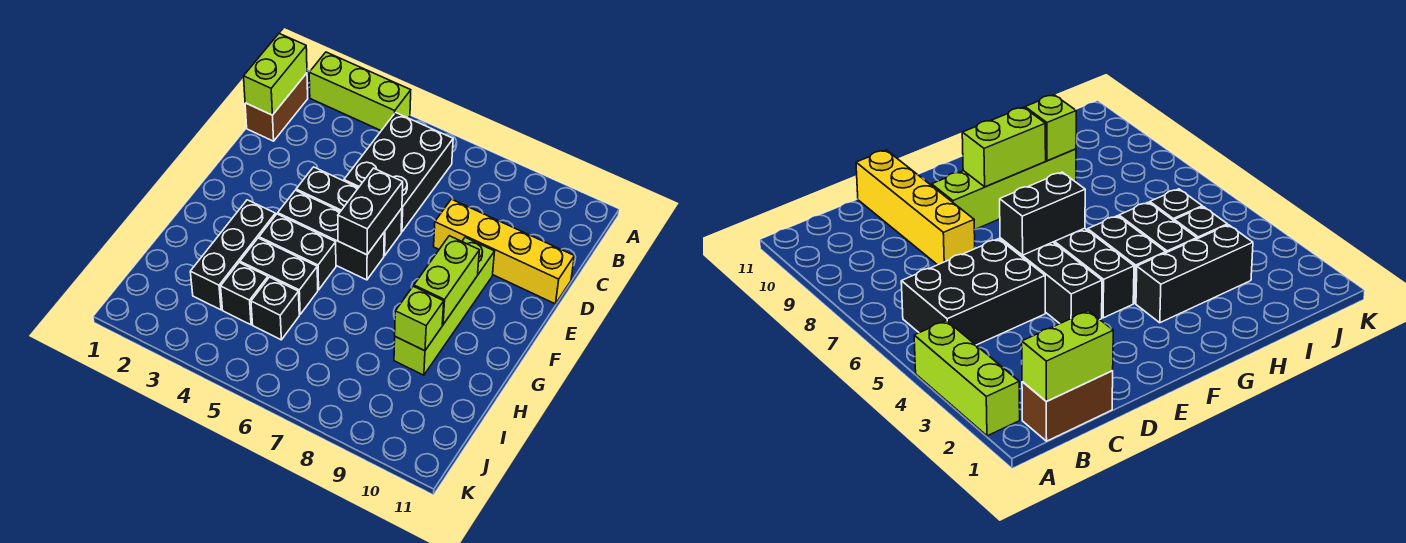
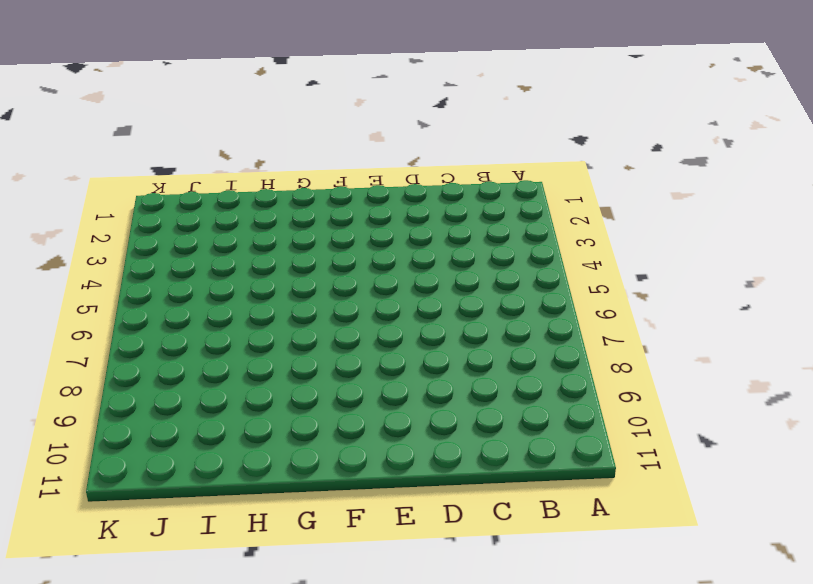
none -> lime 1x3 brick [309,52,411,131]
none -> brown 1x2 brick [245,73,308,141]
none -> black 2x3 brick [344,113,453,232]

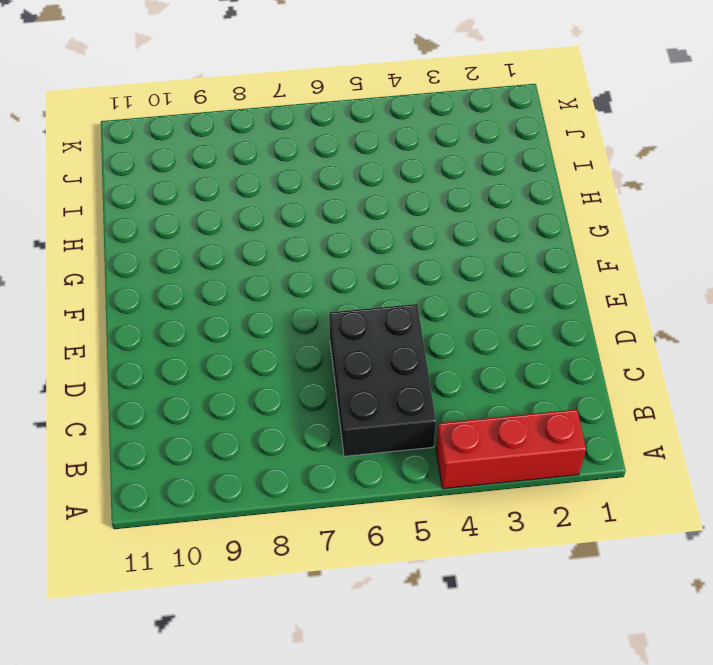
red 1x3 brick [436,409,586,489] -> lime 1x3 brick [309,52,411,131]
none -> brown 1x2 brick [245,73,308,141]
none -> yellow 1x4 brick [434,199,574,304]
none -> black 1x3 brick [296,167,402,256]

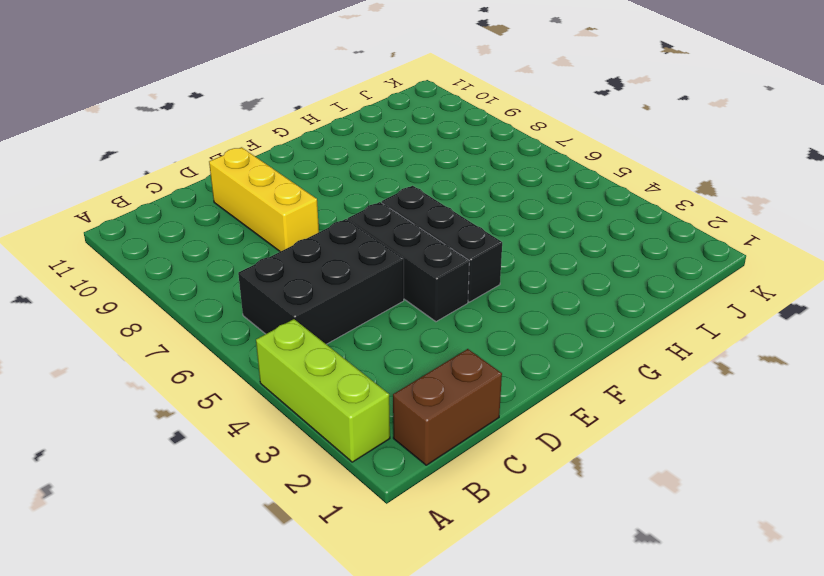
yellow 1x3 brick [209,147,319,252] -> yellow 1x4 brick [434,199,574,304]
none -> lime 1x4 brick [394,237,495,375]
none -> black 1x3 brick [190,200,275,310]
none -> black 1x2 brick [259,214,336,290]

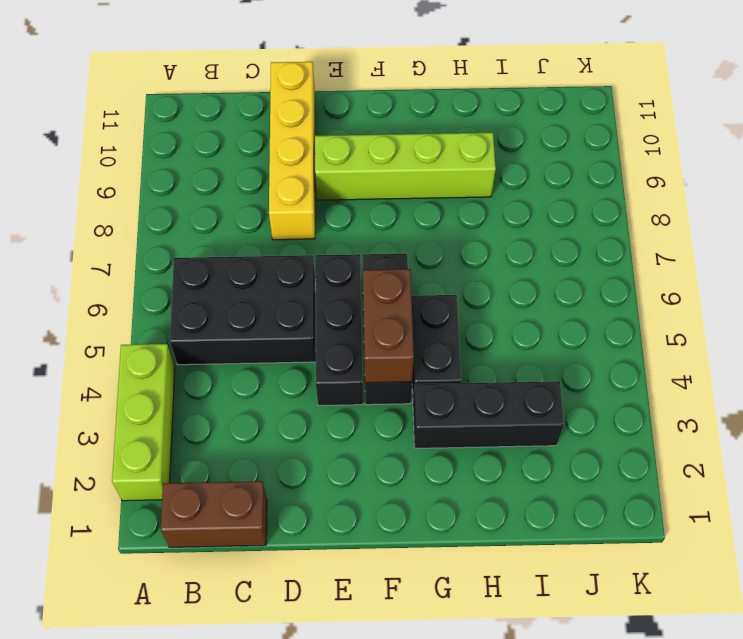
brown 1x2 brick [363,269,414,383] -> none
none -> black 1x2 brick [240,238,318,314]
none -> black 1x1 brick [221,263,268,325]
none -> black 1x1 brick [251,277,299,340]

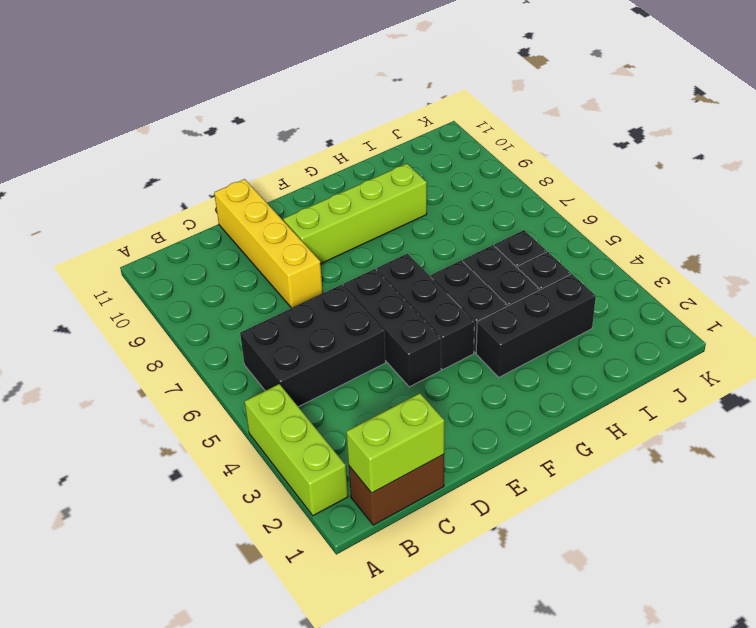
none -> black 1x2 brick [338,168,403,255]
none -> lime 1x2 brick [414,236,479,325]
none -> lime 1x1 brick [395,286,444,351]

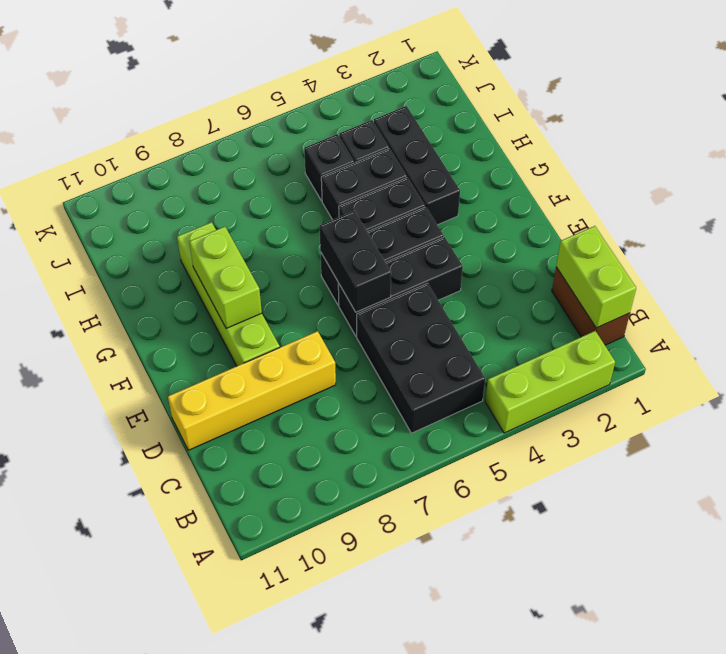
none -> lime 1x1 brick [395,286,444,351]

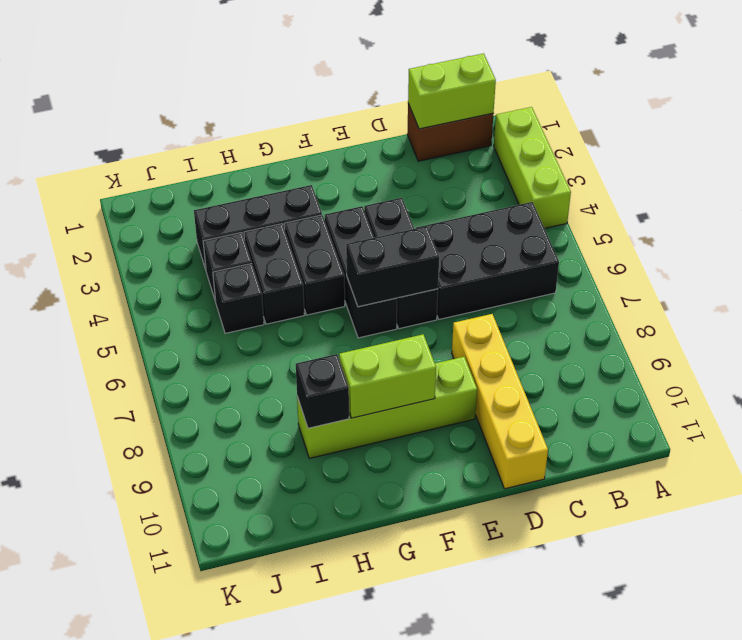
black 1x1 brick [296,354,349,428] -> lime 1x1 brick [395,286,444,351]

